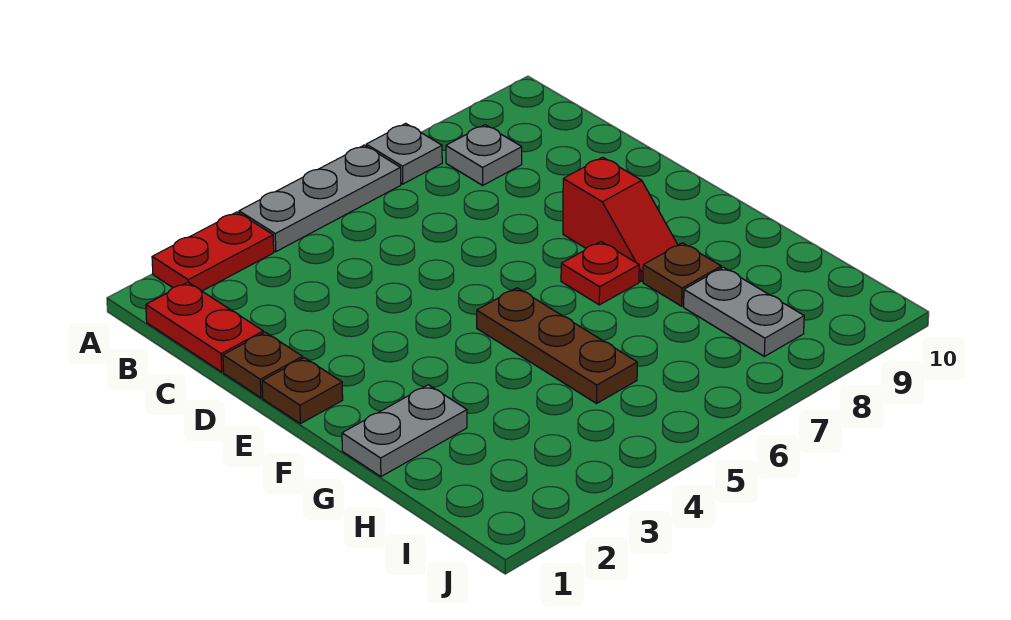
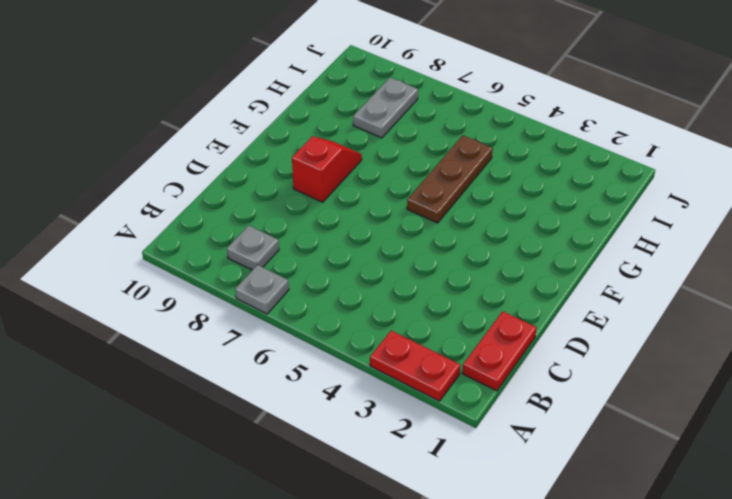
none -> grey 1x3 plate [239,145,401,252]
none -> brown 1x1 plate [223,332,303,398]
none -> brown 1x1 plate [262,358,343,424]

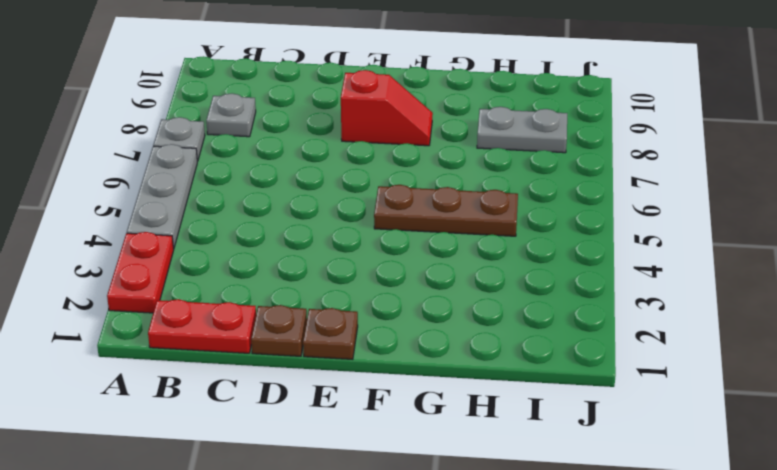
none -> red 1x1 plate [561,242,639,305]
none -> grey 1x2 plate [342,385,467,477]
none -> brown 1x1 plate [643,243,721,306]

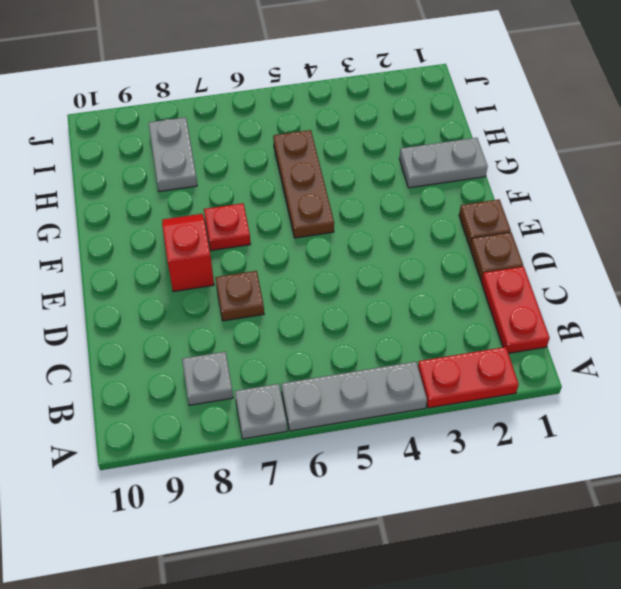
brown 1x1 plate [215,271,264,321] -> brown 1x1 plate moved to [643,243,721,306]

